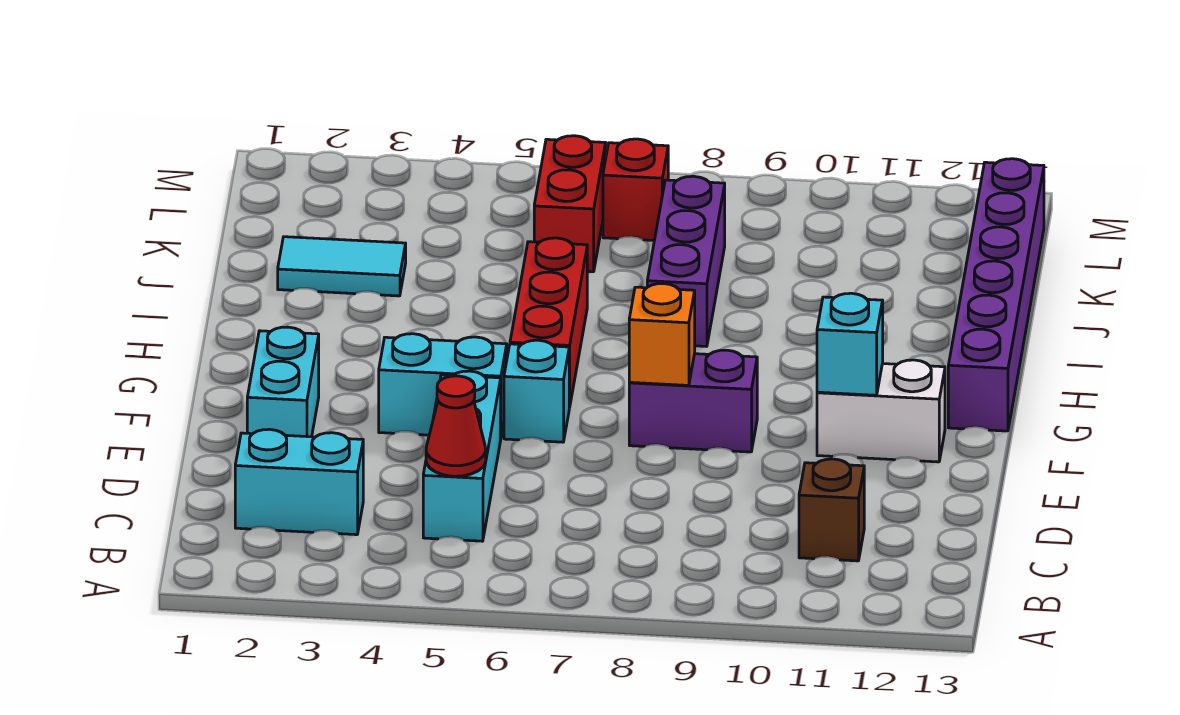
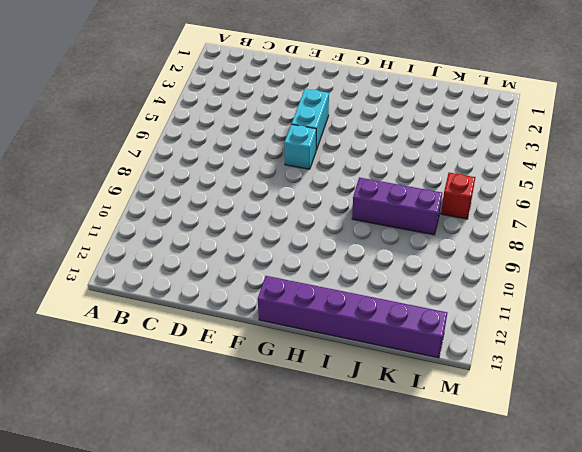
none -> cyan 1x2 brick [235,429,363,535]
none -> cyan 1x3 brick [423,371,501,541]
none -> brown 1x1 brick [799,459,864,561]

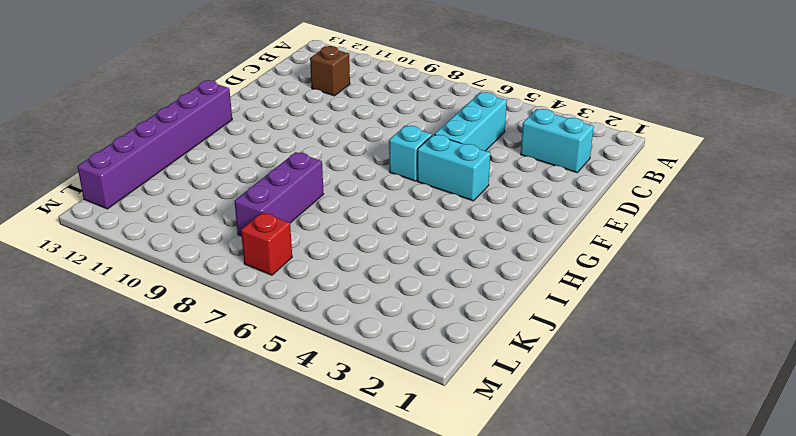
none -> cyan 1x2 brick [247,327,319,437]
none -> purple 1x2 brick [629,350,757,452]
none -> white 1x2 brick [817,360,945,462]

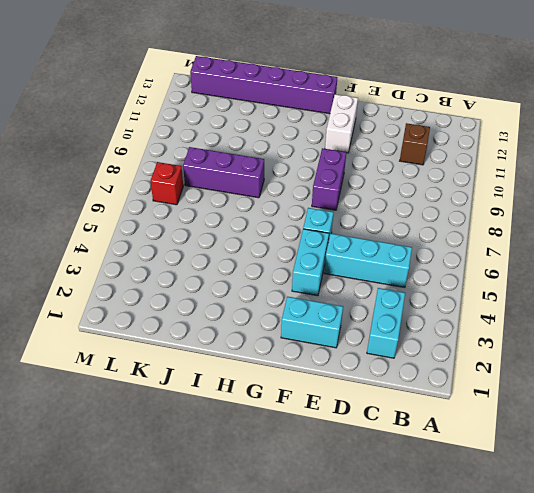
none -> red 1x3 brick [510,238,587,408]
none -> cyan 1x2 tile [278,237,406,296]
none -> red 1x2 brick [534,136,606,272]

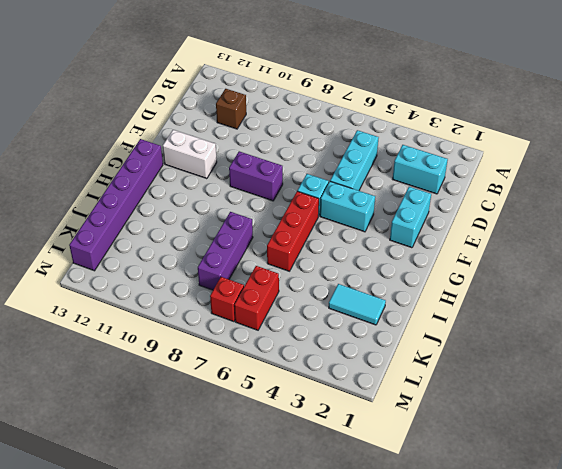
none -> red 1x1 cone [426,376,486,476]
none -> orange 1x1 brick [629,284,695,385]
none -> cyan 1x1 brick [817,293,883,395]

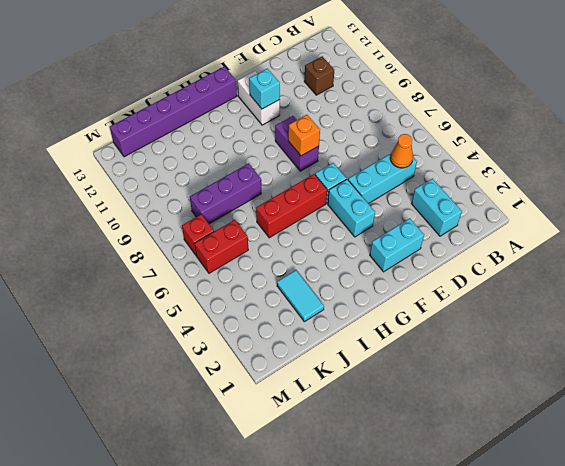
orange 1x1 cone [390,134,413,168] -> red 1x1 cone [426,376,486,476]

